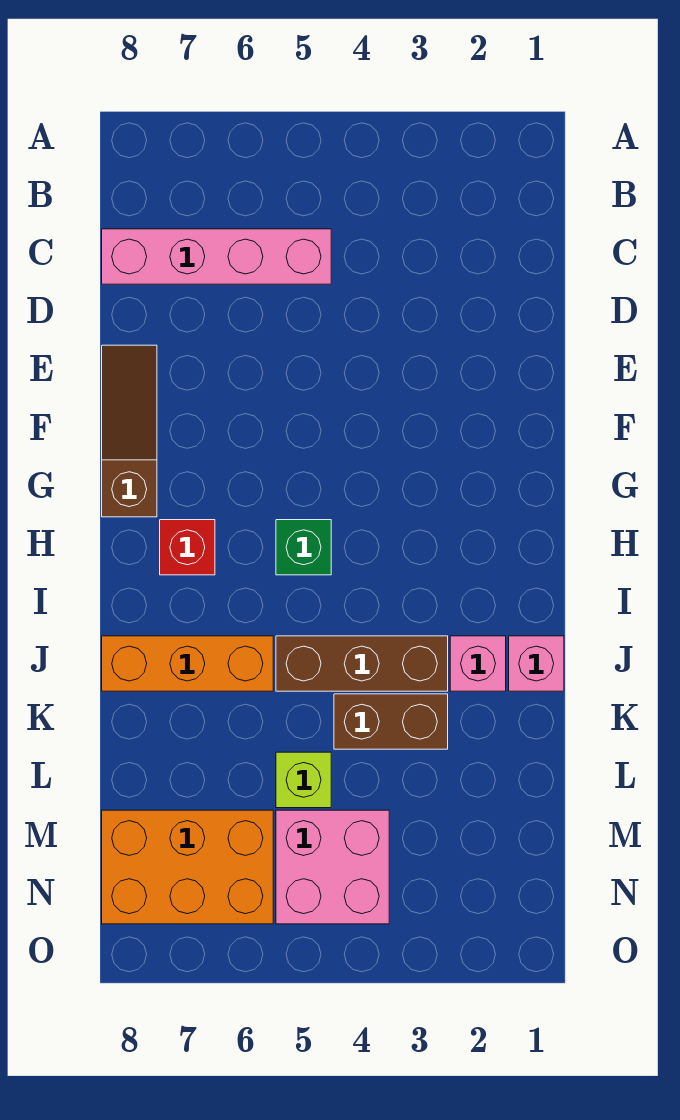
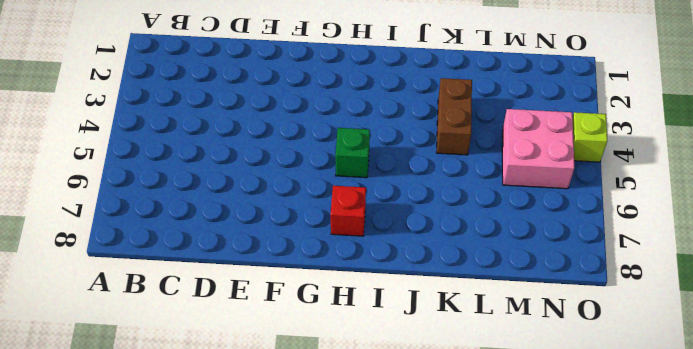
lime 1x1 brick [572,112,607,162] -> lime 1x1 brick moved to [276,752,331,808]
none -> pink 1x4 brick [102,229,331,284]
none -> brown 1x3 slope [102,345,157,517]
none -> pink 1x1 brick [509,636,564,691]

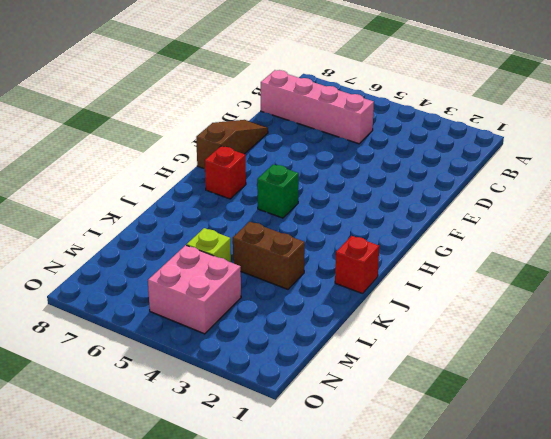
red 1x1 brick [335,236,379,294] -> pink 1x1 brick [509,636,564,691]
none -> pink 1x1 brick [450,636,506,691]
none -> brown 1x3 brick [276,636,448,691]
none -> orange 1x3 brick [102,636,273,691]

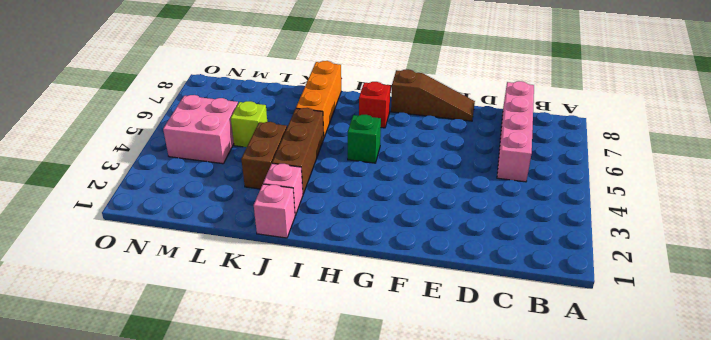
none -> orange 2x3 brick [102,810,273,924]

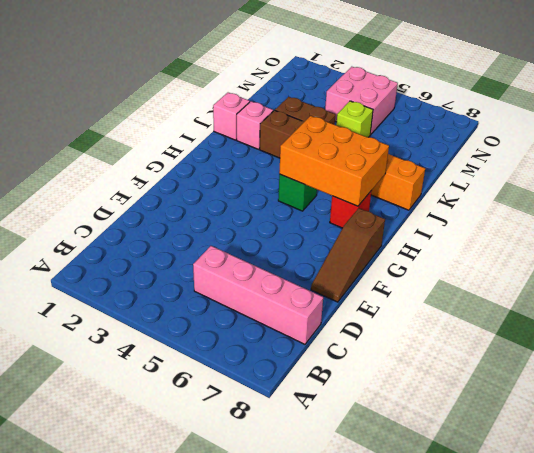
orange 2x3 brick [279,116,389,206] -> orange 2x3 brick moved to [102,810,273,924]

